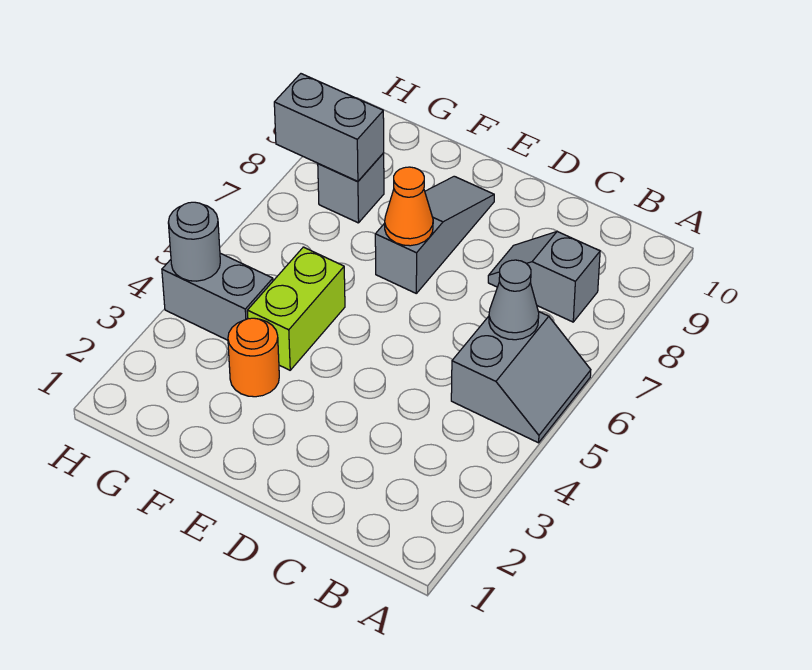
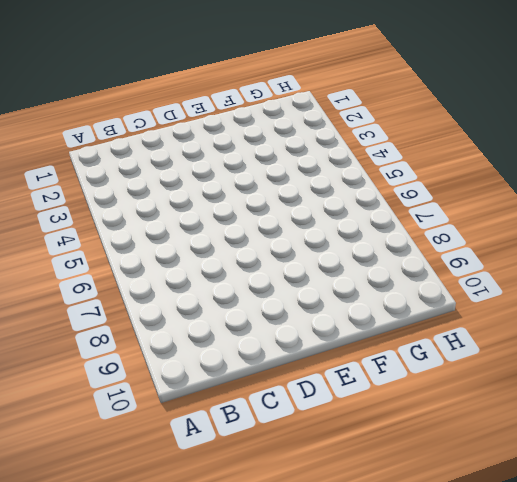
none -> grey 2x2 slope [451,311,591,443]
none -> grey 1x2 slope [488,231,600,322]

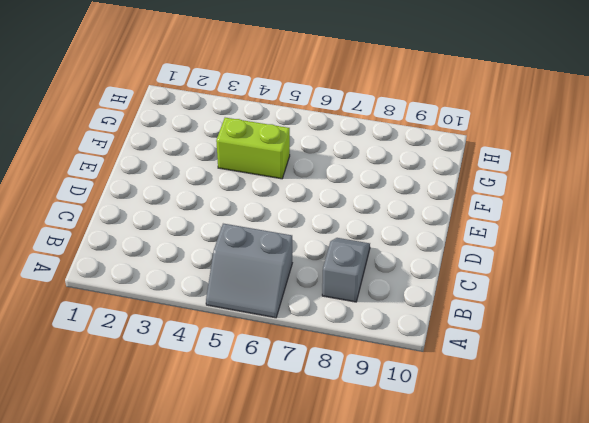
none -> grey 1x3 slope [375,176,494,293]
none -> orange 1x1 round brick [228,318,279,397]

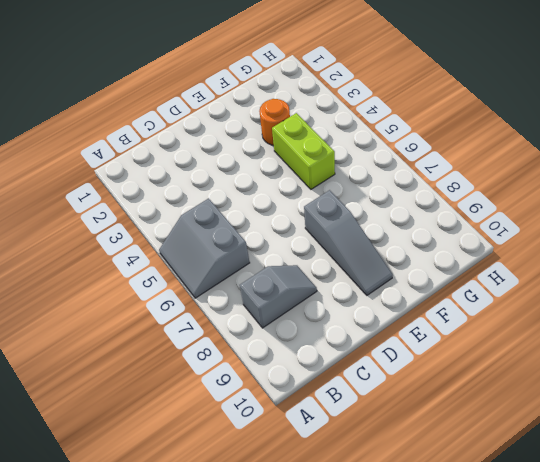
none -> grey 1x2 brick [162,253,273,340]
none -> grey 1x1 brick [318,153,384,223]

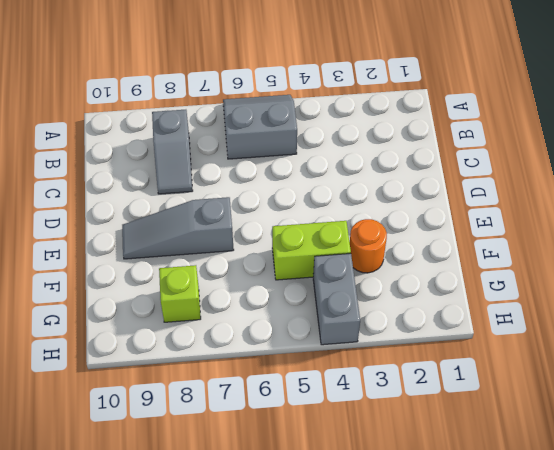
lime 1x1 brick [159,265,201,322] -> grey 1x1 brick [318,153,384,223]
none -> grey 1x1 cone [489,260,539,340]
none -> orange 1x1 cone [385,167,433,246]

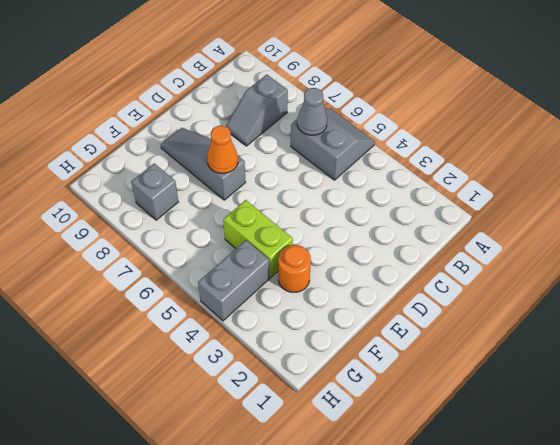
none -> grey 1x2 brick [274,74,384,182]
none -> grey 1x1 round brick [168,202,220,281]

